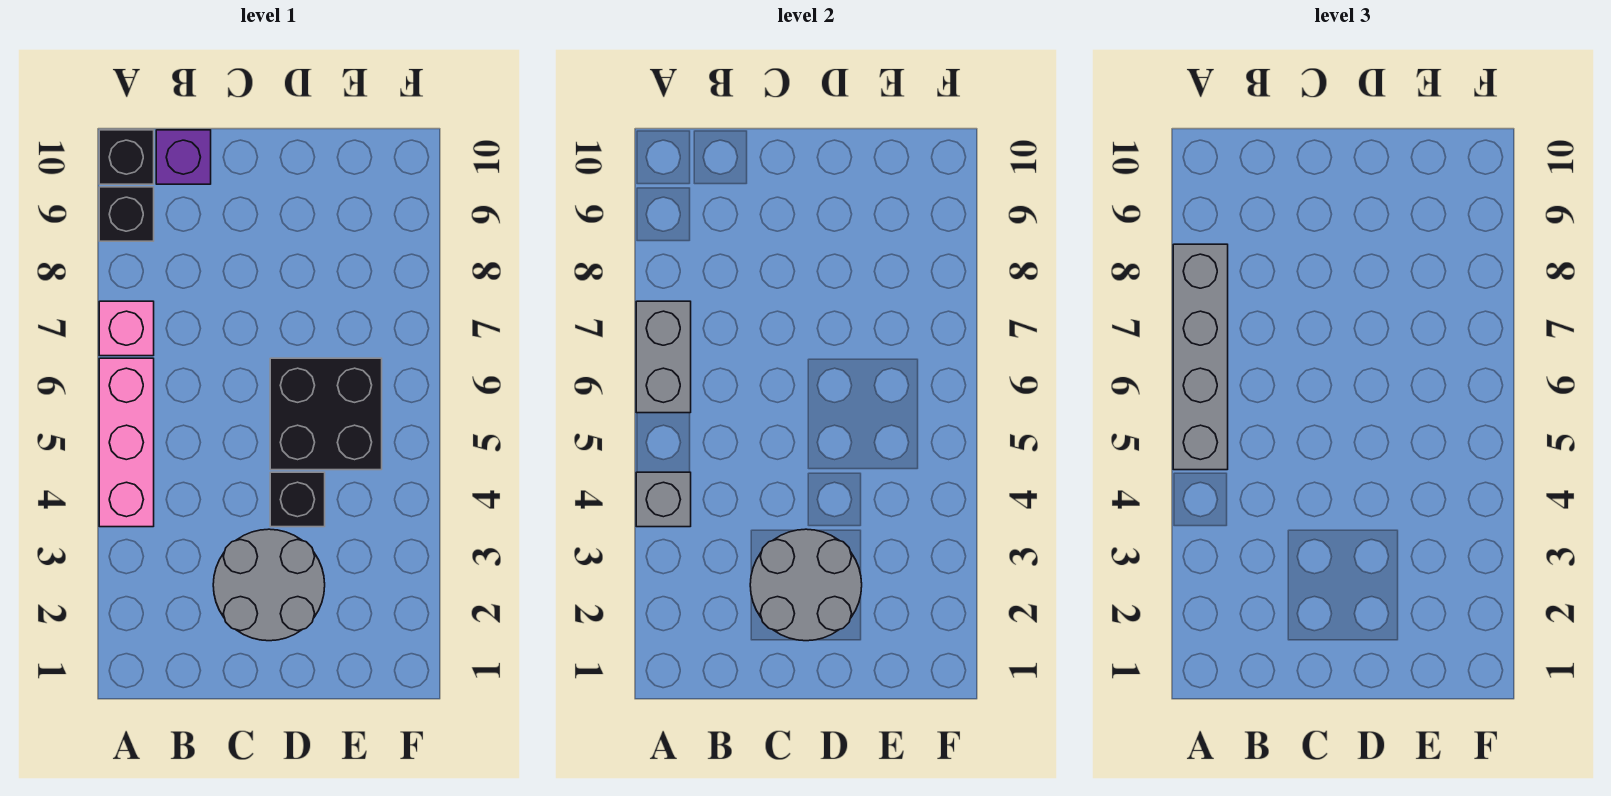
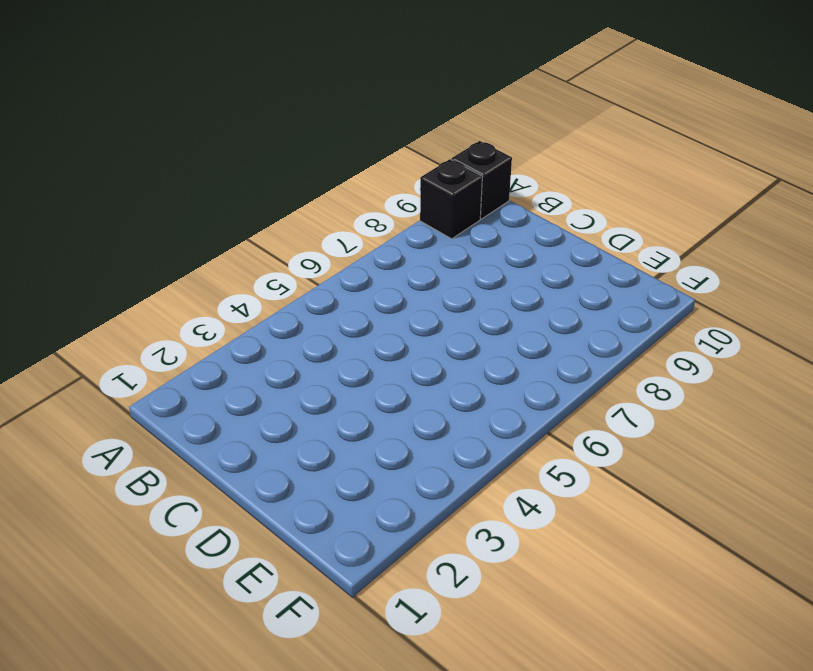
none -> pink 1x3 brick [99,358,154,527]
none -> pink 1x1 brick [99,301,154,356]
none -> purple 1x1 brick [156,130,211,184]

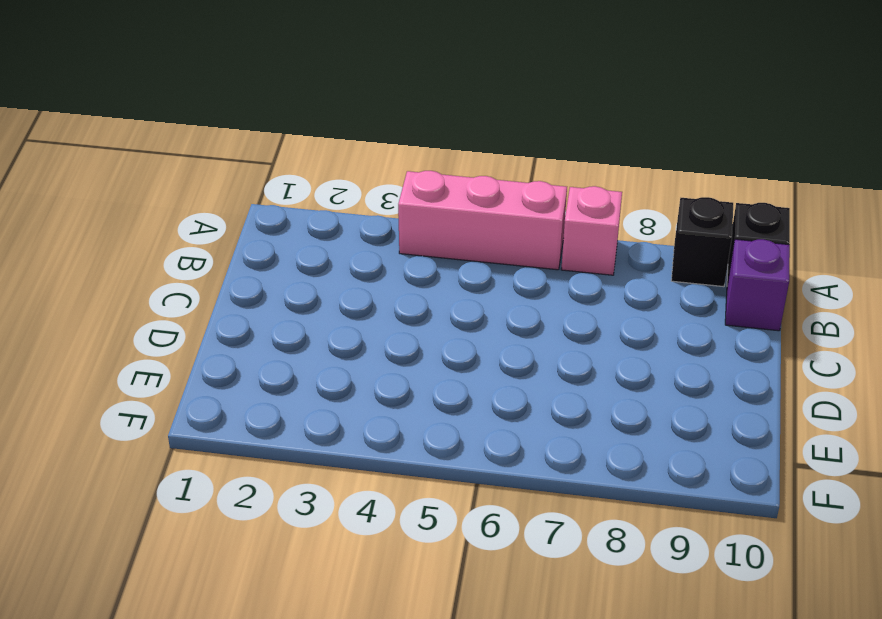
none -> grey 2x2 round brick [213,529,325,641]
none -> black 1x1 brick [270,472,325,527]
none -> black 2x2 brick [270,358,382,470]

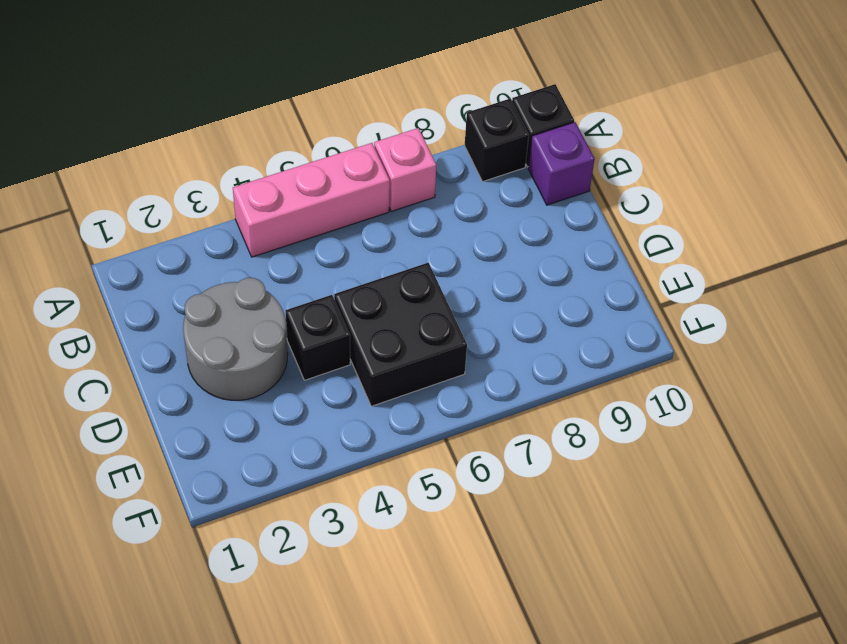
none -> grey 1x1 brick [636,472,691,527]
none -> grey 1x2 brick [636,301,691,413]
none -> grey 2x2 round brick [750,529,862,641]

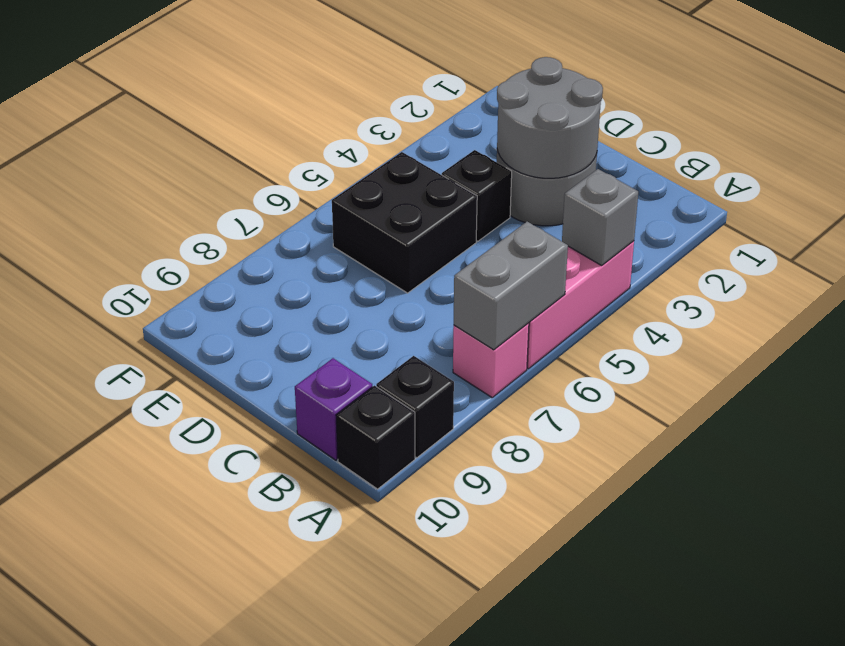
none -> grey 1x4 brick [1173,244,1228,470]

